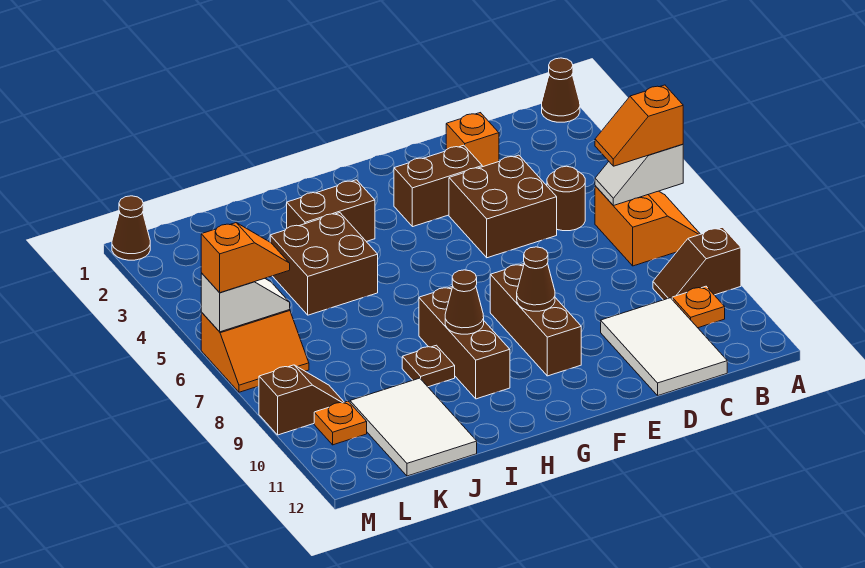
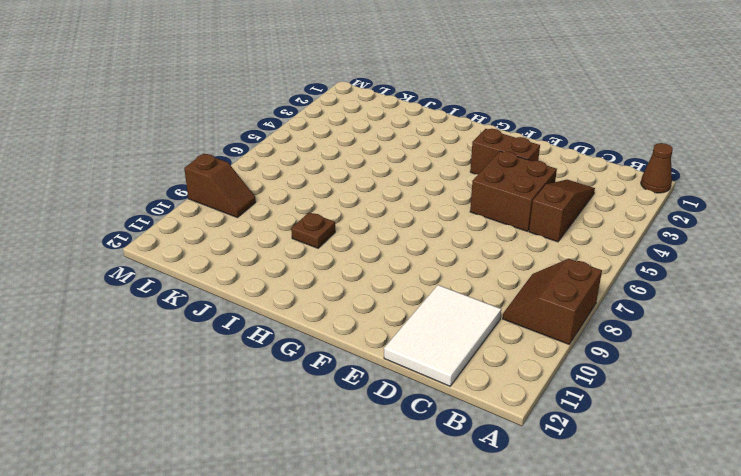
brown 2x2 slope [503,259,602,344] -> brown 1x2 slope [653,227,741,300]
brown 1x3 slope [529,180,595,242] -> brown 1x1 round brick [547,166,585,231]
none -> orange 2x2 slope [595,186,700,266]
none -> orange 1x1 plate [672,286,725,328]
none -> orange 1x1 brick [446,113,499,167]

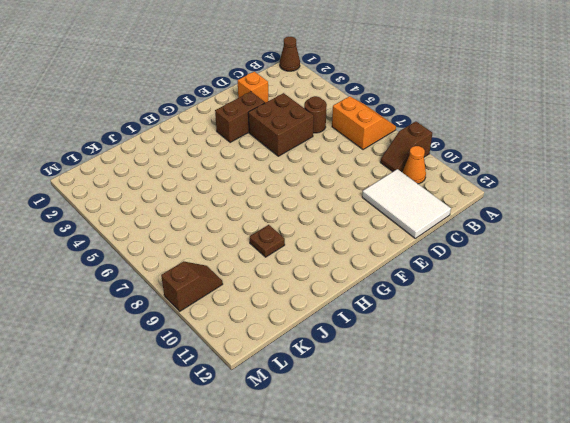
orange 1x1 cone [403,146,426,184] -> orange 1x1 plate [672,286,725,328]
none -> brown 1x3 brick [490,264,581,376]
none -> brown 1x2 brick [287,180,375,242]
none -> brown 1x3 brick [419,287,510,399]

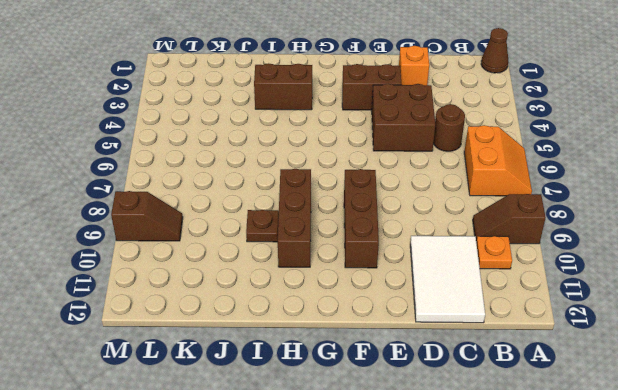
none -> brown 2x2 brick [270,213,378,315]
none -> white 2x3 tile [350,378,477,476]
none -> orange 2x2 slope [201,310,309,392]

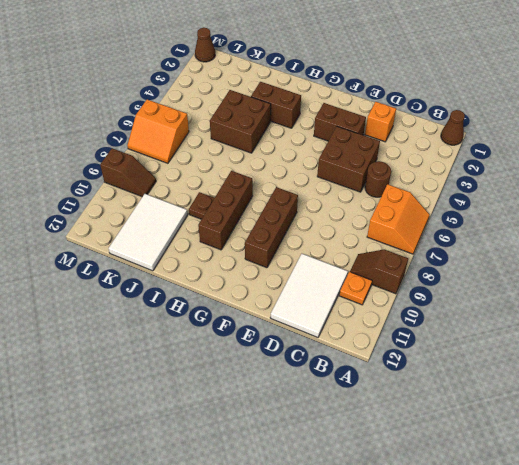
none -> orange 1x1 plate [314,401,367,445]
none -> white 1x2 slope [595,144,683,206]
none -> brown 1x1 cone [517,247,555,311]

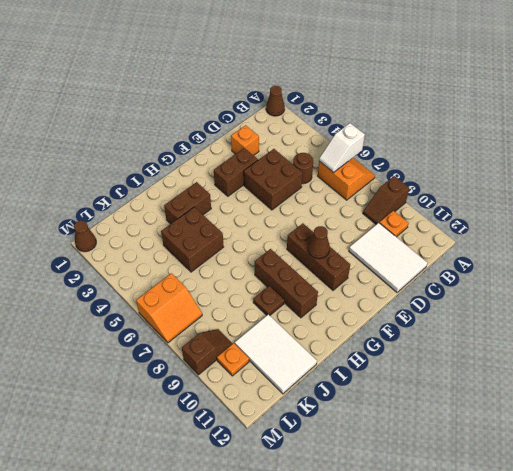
none -> brown 1x1 cone [445,270,484,334]
none -> white 1x2 slope [201,273,290,332]
none -> orange 1x2 slope [595,85,683,166]

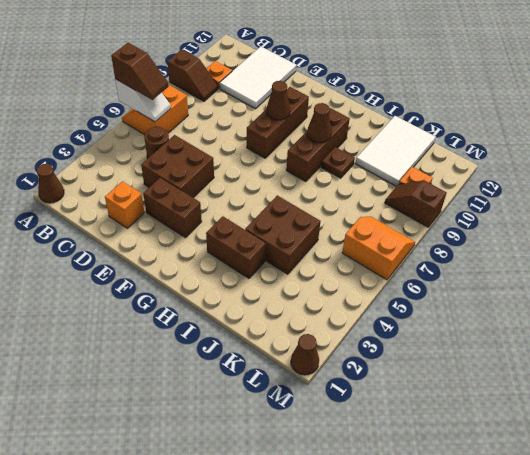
brown 1x2 slope [111,43,169,100] -> orange 1x2 slope [595,85,683,166]
none -> white 1x2 slope [201,273,290,332]
none -> orange 1x2 slope [201,223,290,293]

